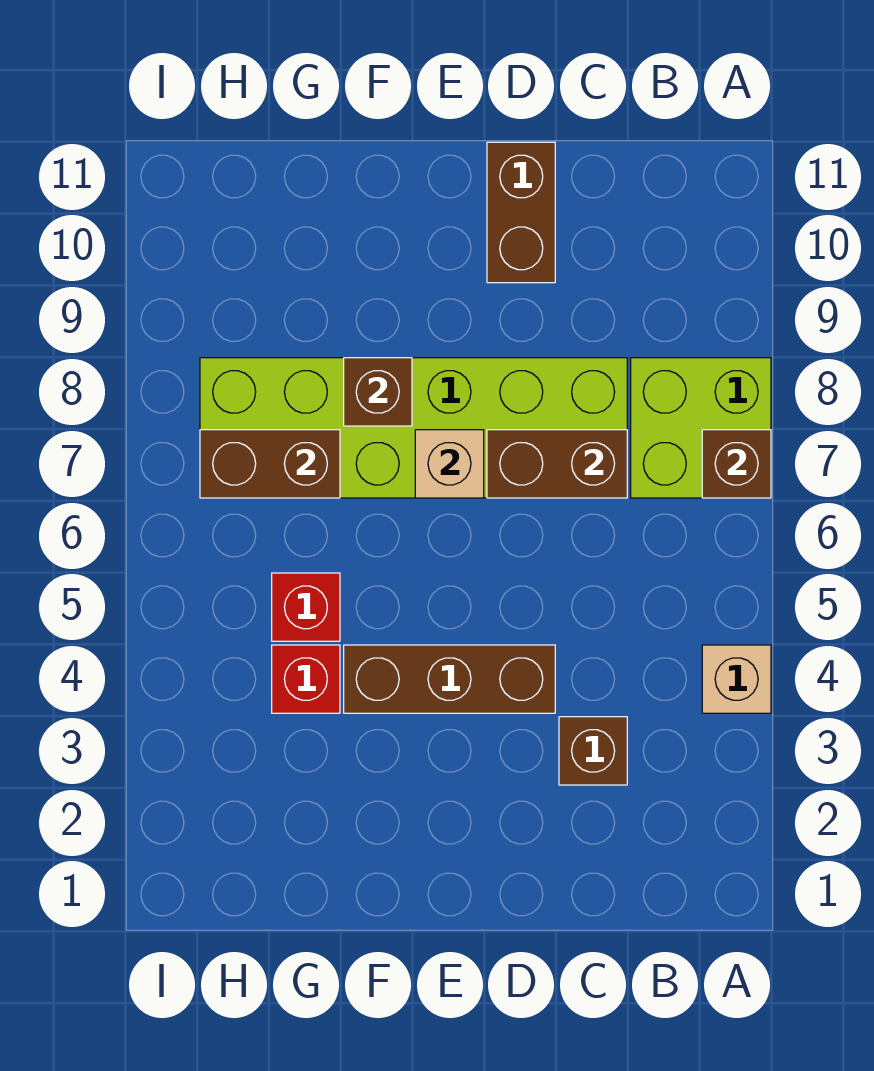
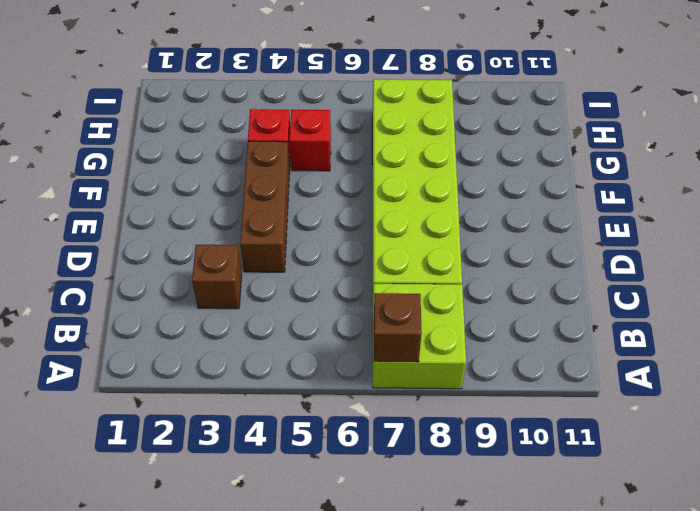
none -> tan 1x1 brick [702,645,771,713]
none -> brown 1x2 brick [487,142,555,283]
none -> brown 1x2 brick [487,430,627,498]

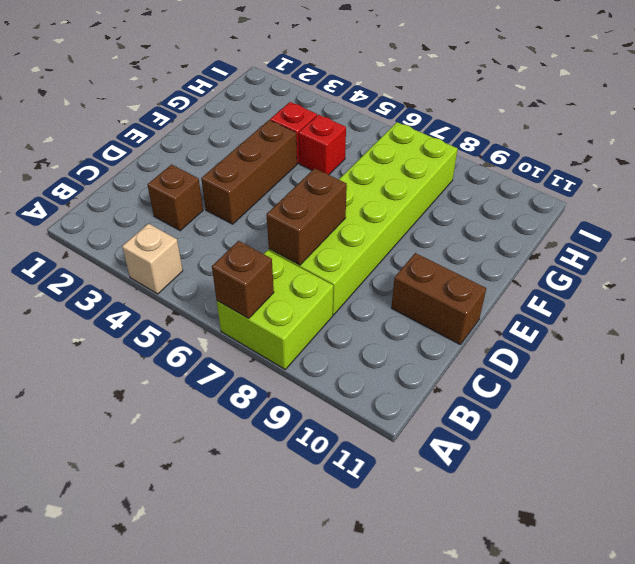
none -> tan 1x1 brick [415,430,484,498]
none -> brown 1x1 brick [344,358,412,426]
none -> brown 1x2 brick [200,430,340,498]

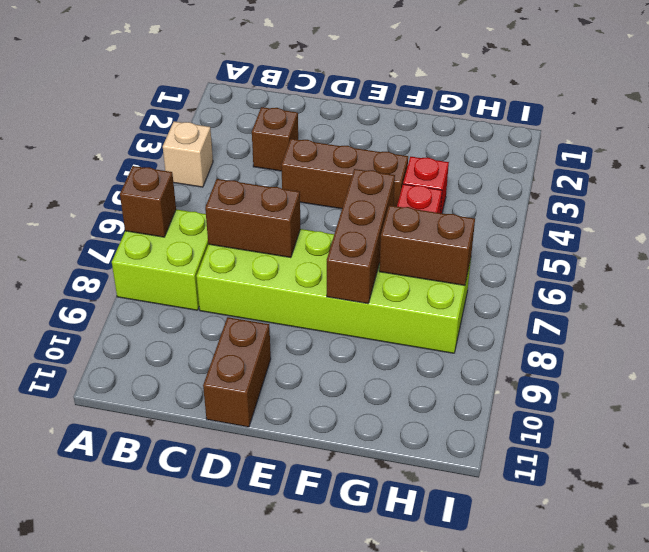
brown 1x3 brick [327,169,395,304] -> brown 1x1 brick [344,358,412,426]
none -> tan 1x1 brick [415,430,484,498]

